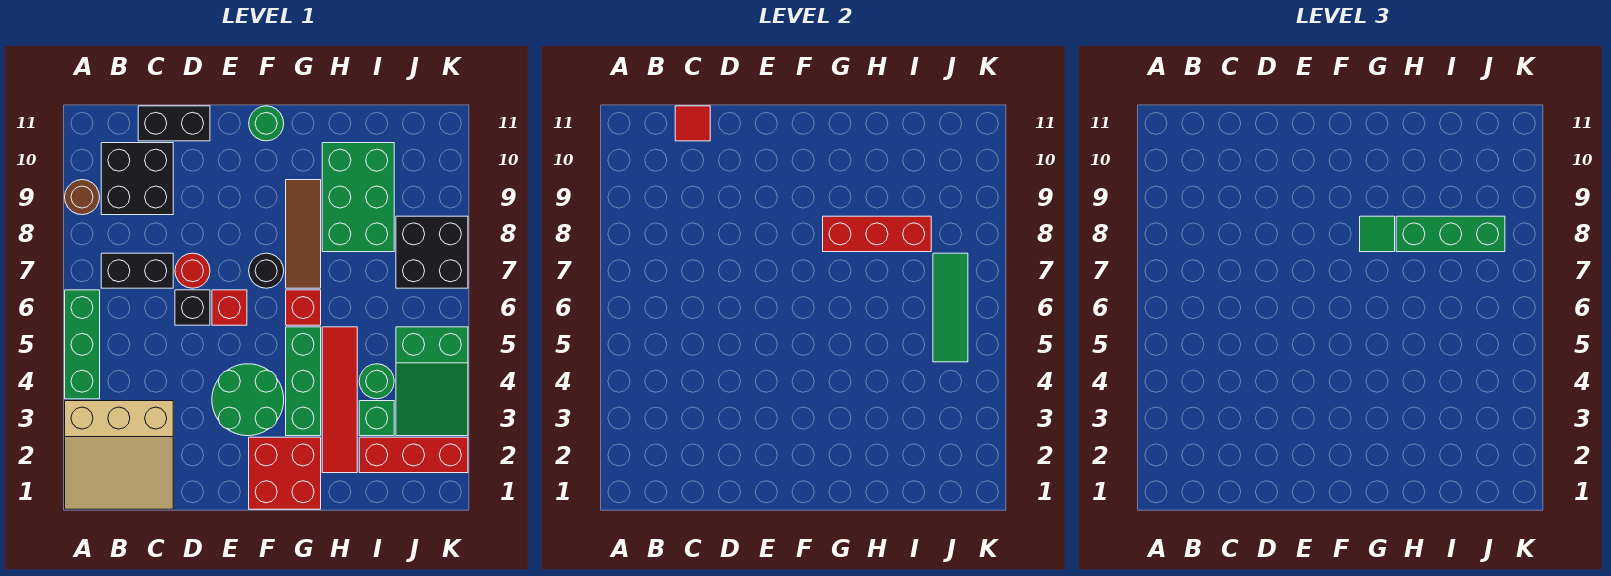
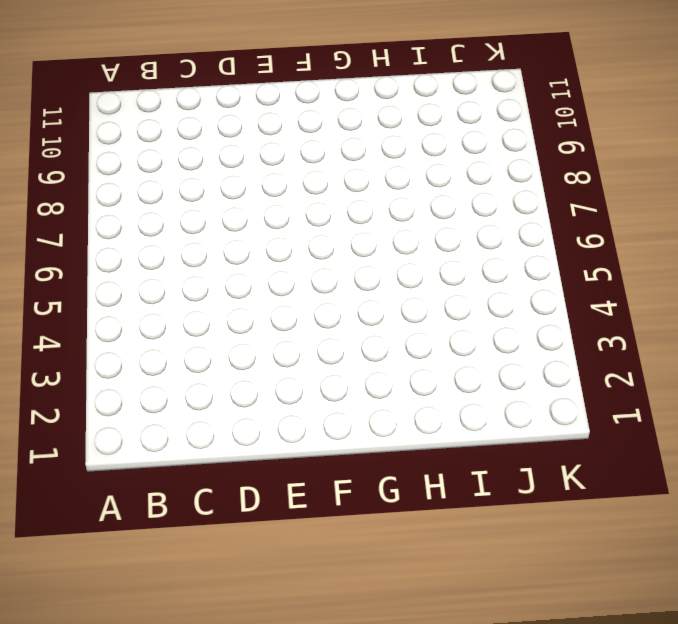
none -> tan 3x3 slope [65,401,173,509]
none -> green 1x3 brick [65,290,100,399]
none -> brown 1x1 round brick [65,180,100,215]

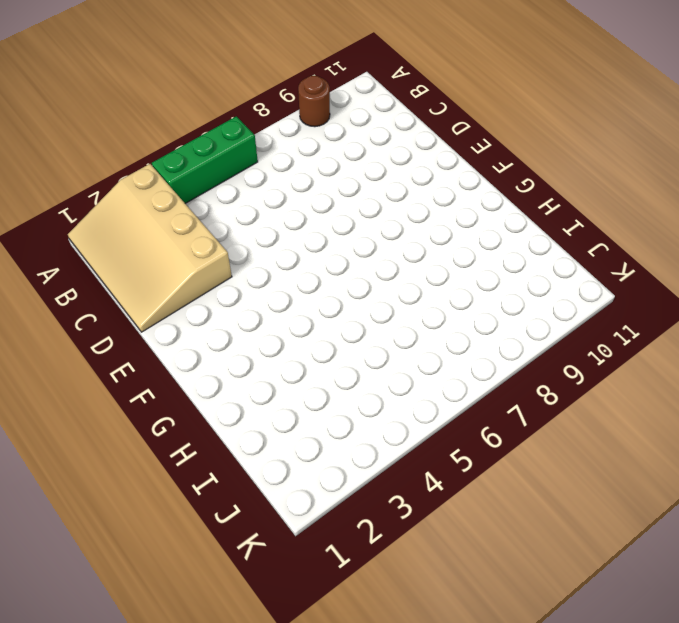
tan 3x4 slope [68,164,232,332] -> tan 3x3 slope [65,401,173,509]
none -> black 1x2 brick [101,253,173,288]
none -> black 2x2 brick [101,143,173,215]
none -> black 1x2 brick [138,106,210,141]

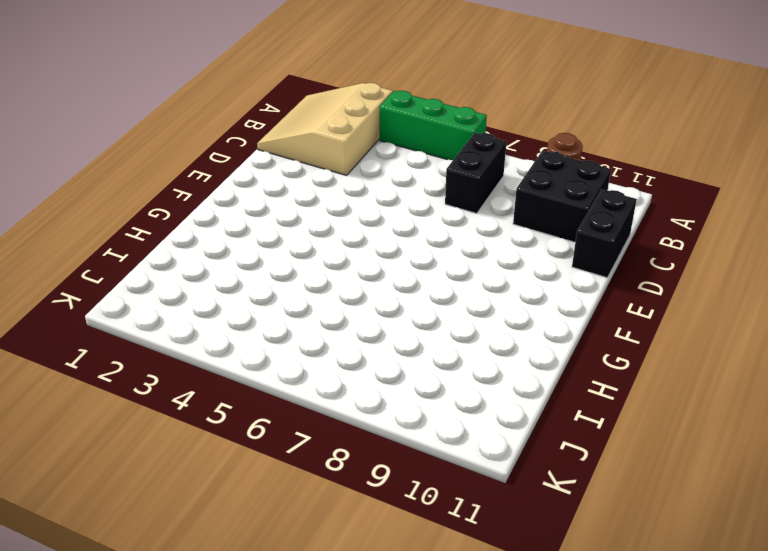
none -> black 1x1 brick [175,290,210,325]
none -> red 1x1 round brick [175,253,210,288]
none -> green 2x2 round brick [212,364,284,436]

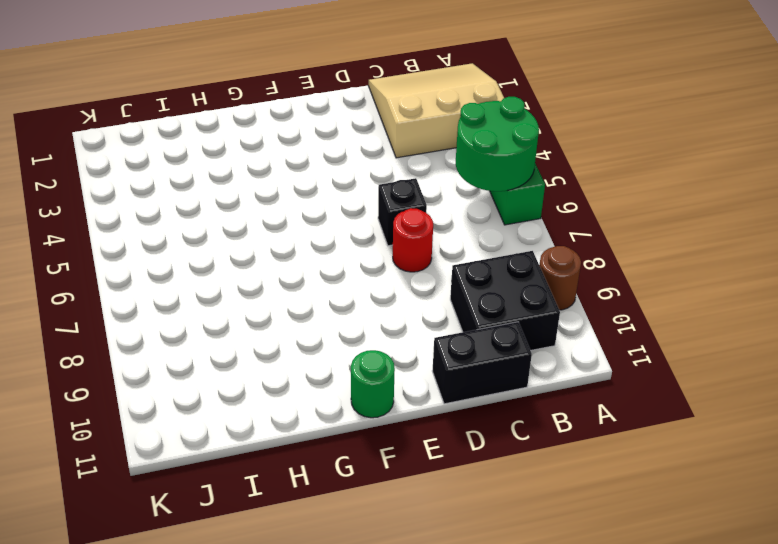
green 2x2 round brick [456,97,539,191] -> green 2x2 round brick moved to [212,364,284,436]
none -> black 1x2 brick [101,253,173,288]
none -> red 1x1 brick [212,290,247,325]
none -> red 2x2 brick [249,437,321,509]

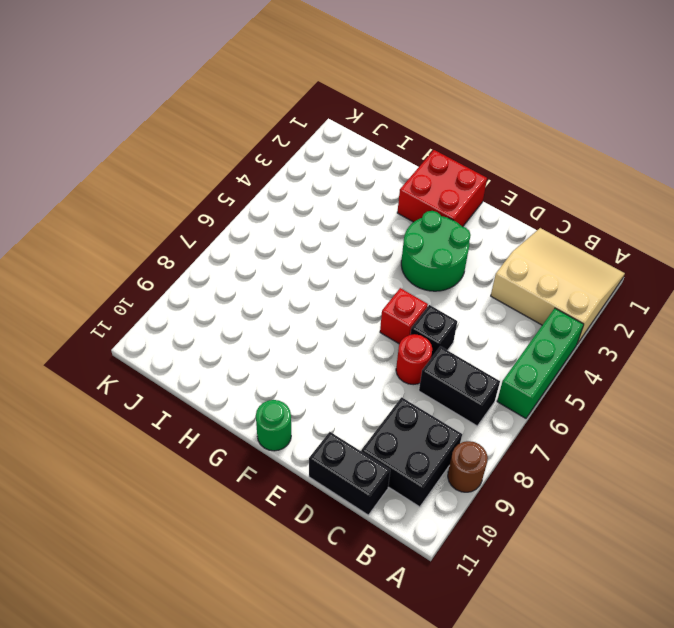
none -> black 1x1 round brick [249,253,284,288]
none -> green 1x3 brick [286,327,321,436]
none -> red 1x1 brick [286,290,321,325]

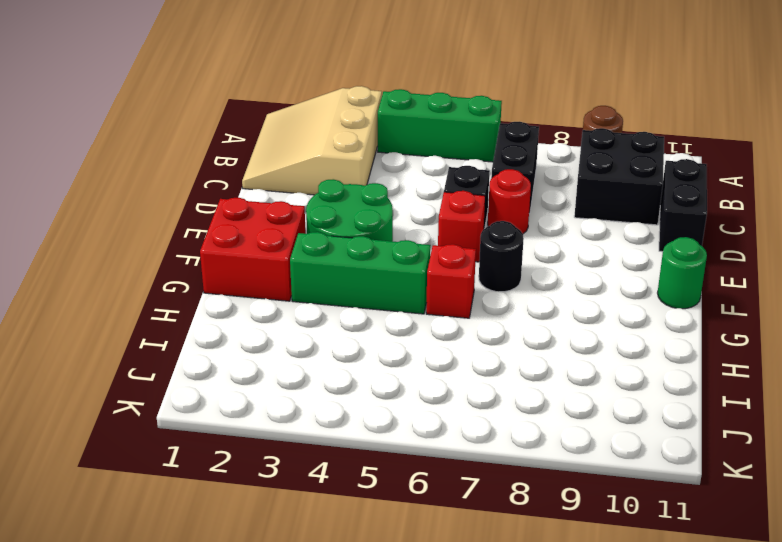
none -> brown 1x3 tile [286,180,321,288]
none -> red 1x4 tile [322,327,357,473]
none -> green 2x3 brick [322,143,394,252]

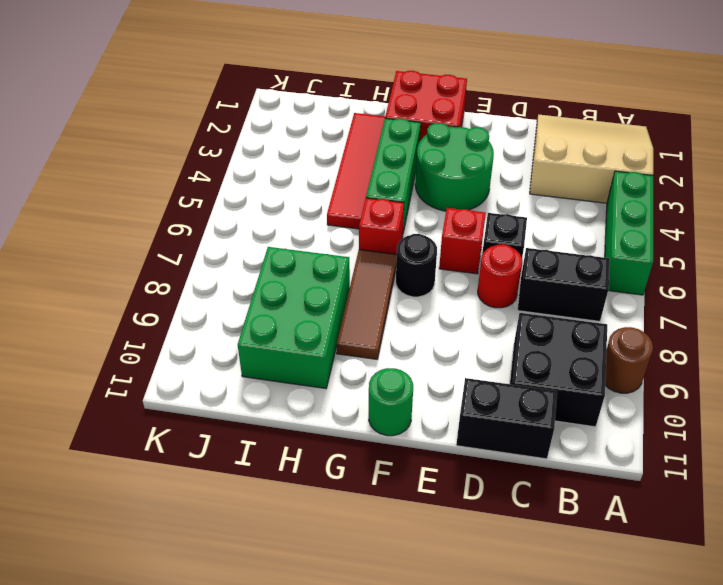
none -> red 1x3 brick [359,437,468,473]
none -> green 1x1 brick [359,401,394,436]
none -> green 1x1 round brick [359,364,394,399]

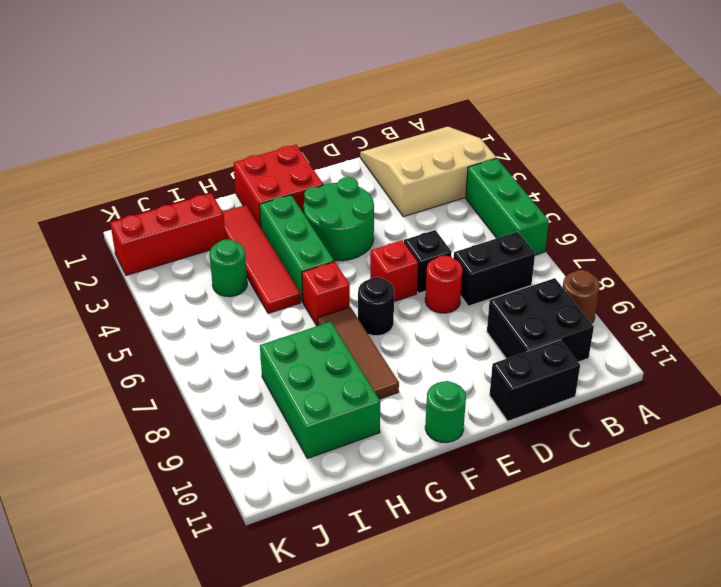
none -> green 1x1 brick [359,401,394,436]
none -> green 2x3 slope [396,327,468,436]
none -> black 2x2 brick [396,216,468,288]

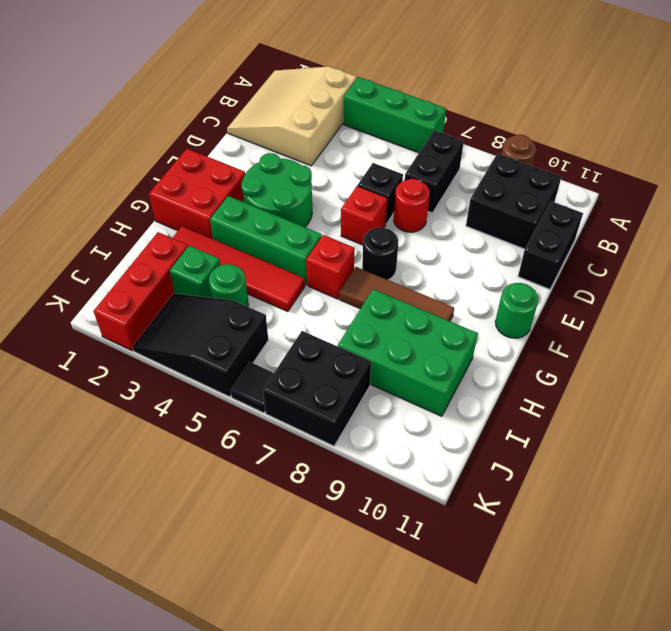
black 2x3 slope [132,294,268,397] -> green 2x3 slope [396,327,468,436]
black 1x1 tile [230,362,274,413] -> none
none -> red 1x1 tile [675,106,710,141]
none -> red 1x3 brick [823,216,931,252]
none -> green 1x3 tile [933,253,968,362]

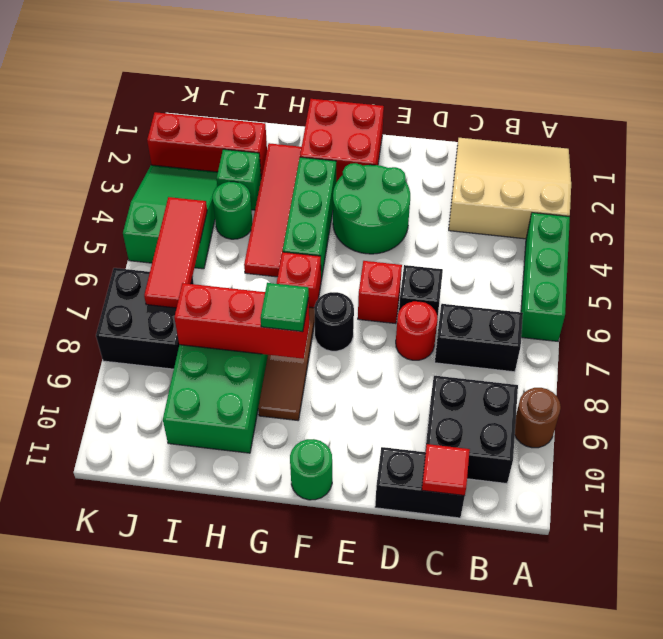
red 1x3 tile [144,197,207,308] -> green 1x3 tile [933,253,968,362]
none -> green 1x3 brick [1396,216,1505,252]

